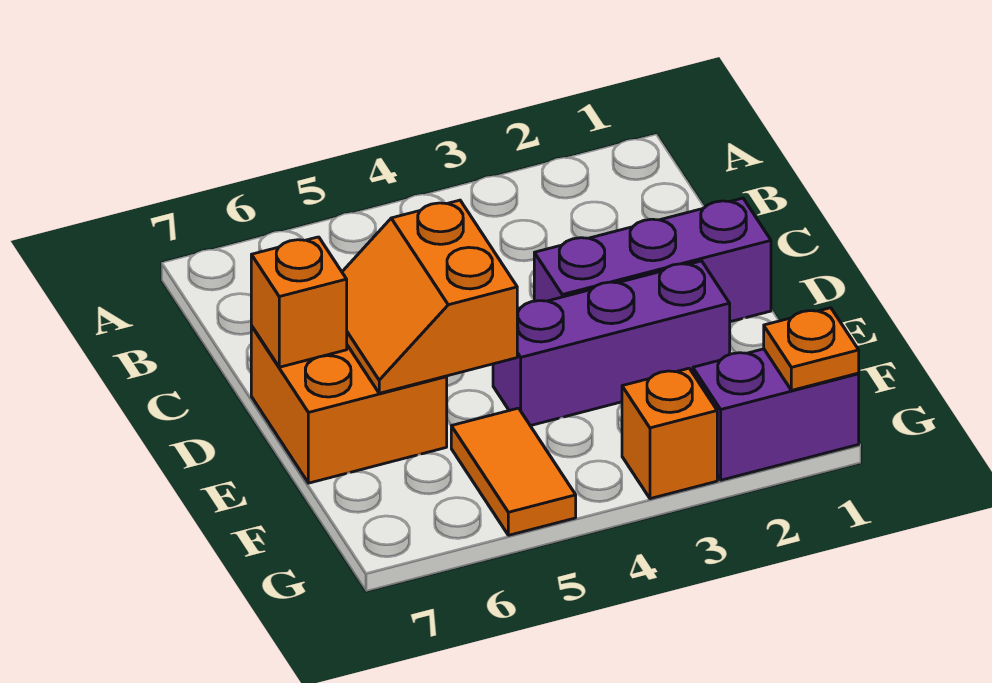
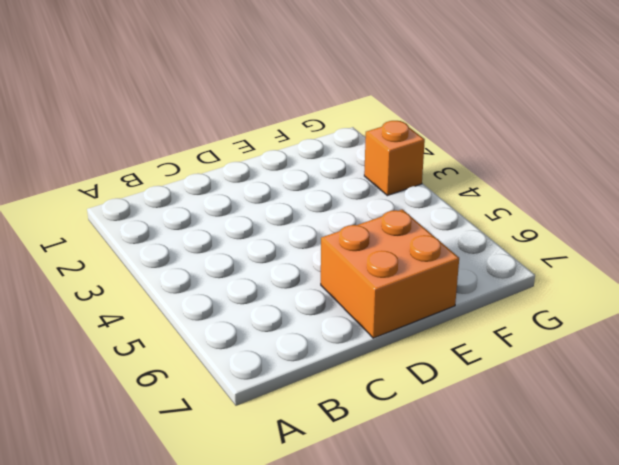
none -> purple 1x3 brick [534,198,771,322]
none -> purple 1x3 brick [493,261,730,426]

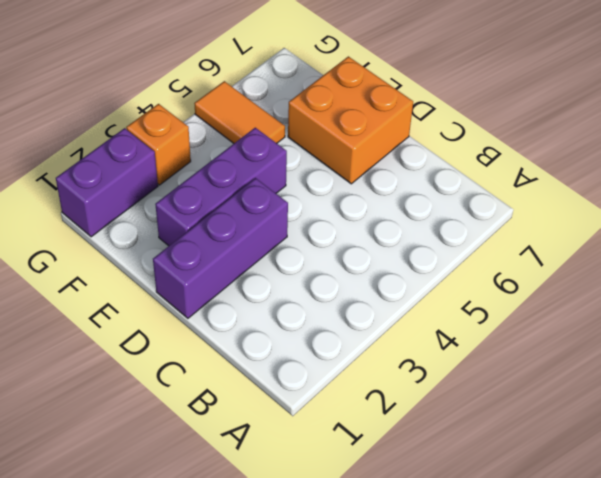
none -> orange 2x2 slope [342,200,517,393]
none -> orange 1x1 brick [251,237,347,367]

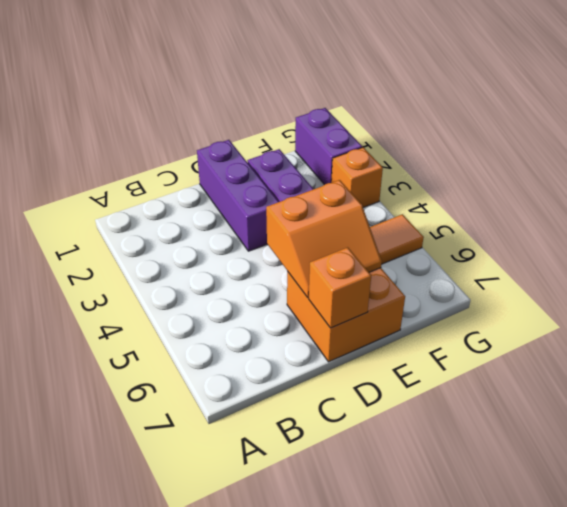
none -> orange 1x1 plate [764,308,859,390]

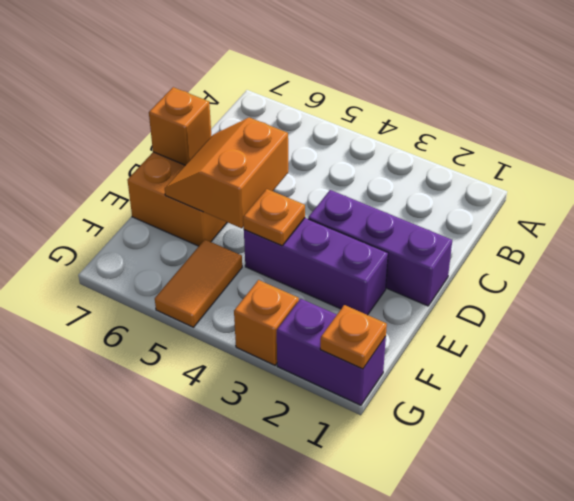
orange 1x1 plate [243,189,305,246] -> none

